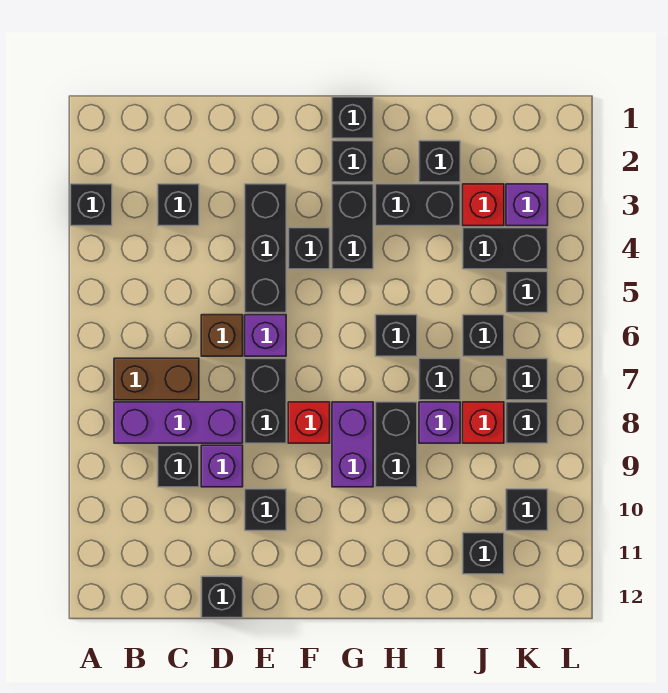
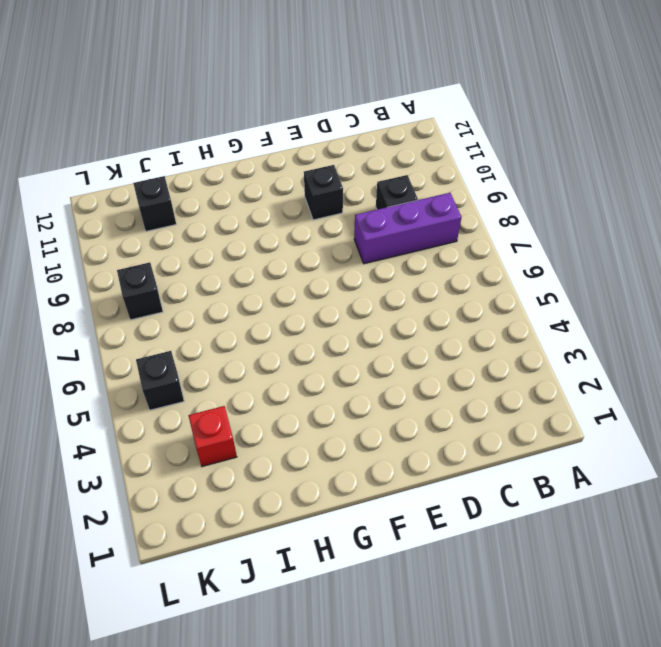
none -> black 1x1 brick [70,184,112,226]
none -> brown 1x2 brick [114,358,199,400]
none -> black 1x1 brick [158,184,199,226]
none -> brown 1x1 brick [201,315,243,356]

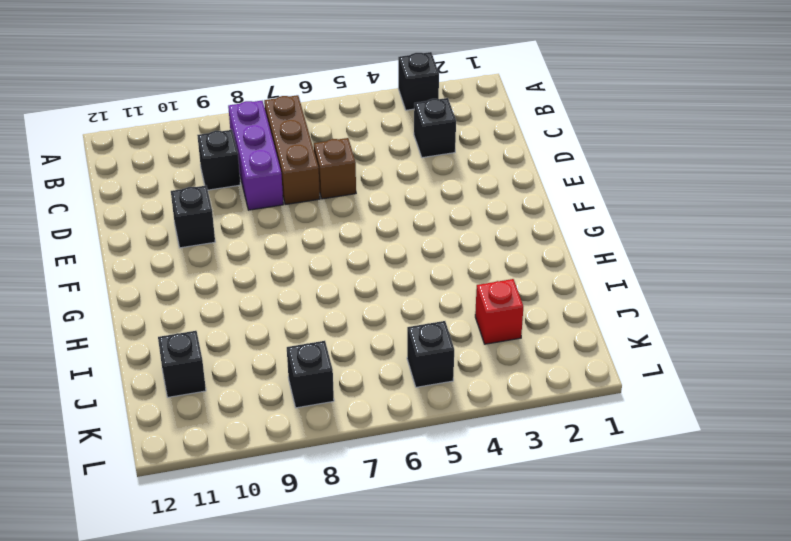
brown 1x3 brick [264,95,320,205] -> brown 1x2 brick [114,358,199,400]
none -> purple 1x1 brick [201,445,243,487]
none -> black 1x1 brick [201,576,243,618]
none -> black 1x3 brick [245,184,286,313]
none -> purple 1x1 brick [245,315,286,356]

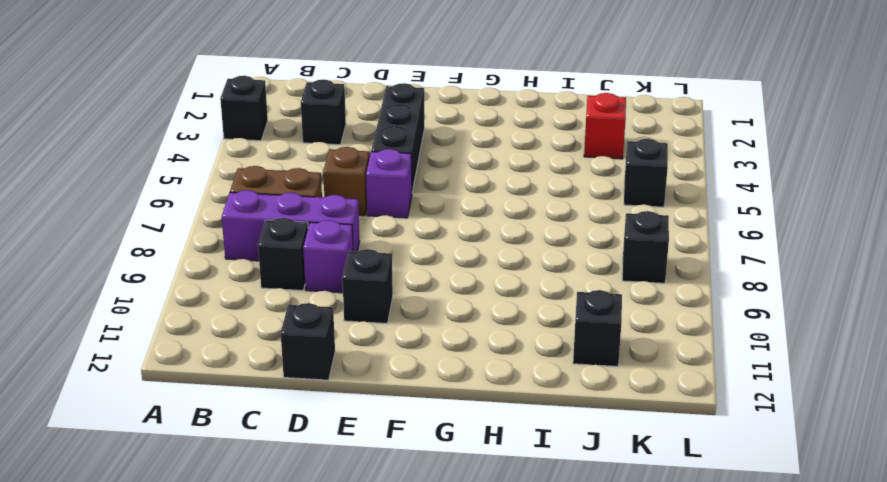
none -> black 1x2 brick [245,358,286,443]
none -> black 1x1 brick [288,228,330,269]
none -> red 1x1 brick [288,402,330,443]
none -> black 1x1 brick [332,97,373,138]

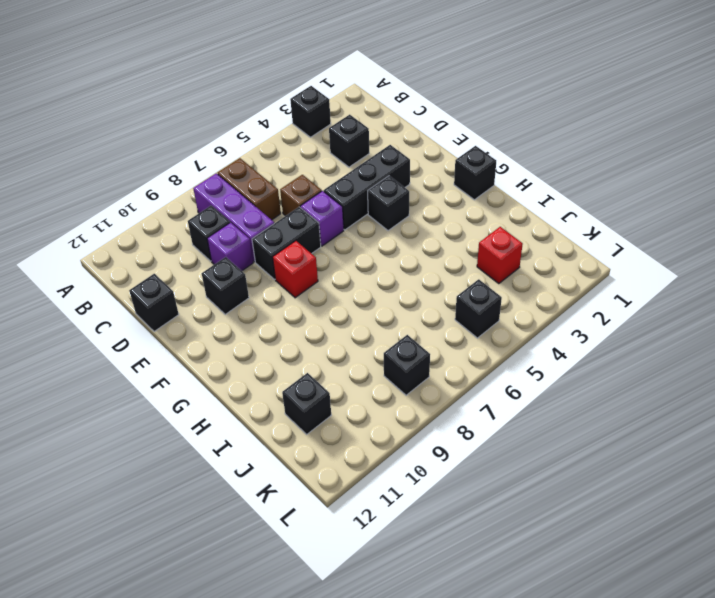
none -> black 1x1 brick [332,141,373,182]
none -> black 1x2 brick [332,184,373,269]
none -> purple 1x2 brick [332,402,373,487]
none -> black 1x2 brick [375,184,460,226]

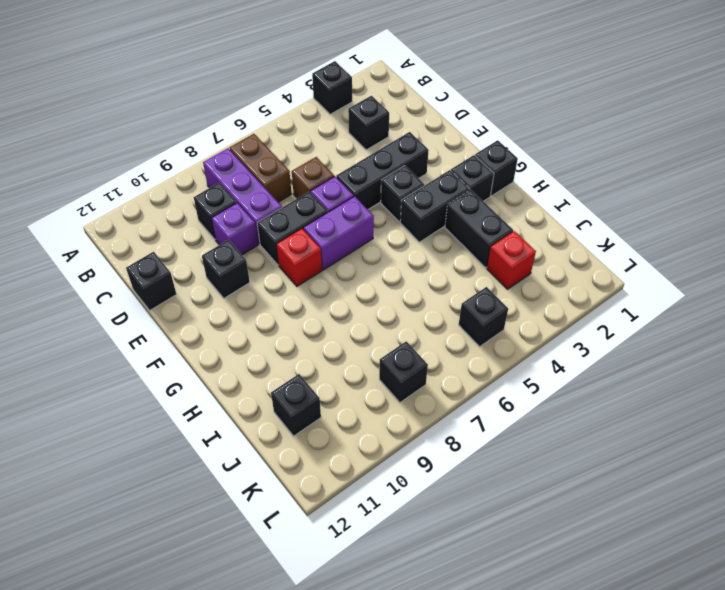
purple 1x2 brick [303,196,374,270] -> purple 1x2 brick moved to [332,402,373,487]
none -> black 1x1 brick [375,315,417,356]
none -> black 1x2 brick [375,402,417,487]
none -> black 1x1 brick [419,141,460,182]
none -> black 1x1 brick [419,358,460,400]

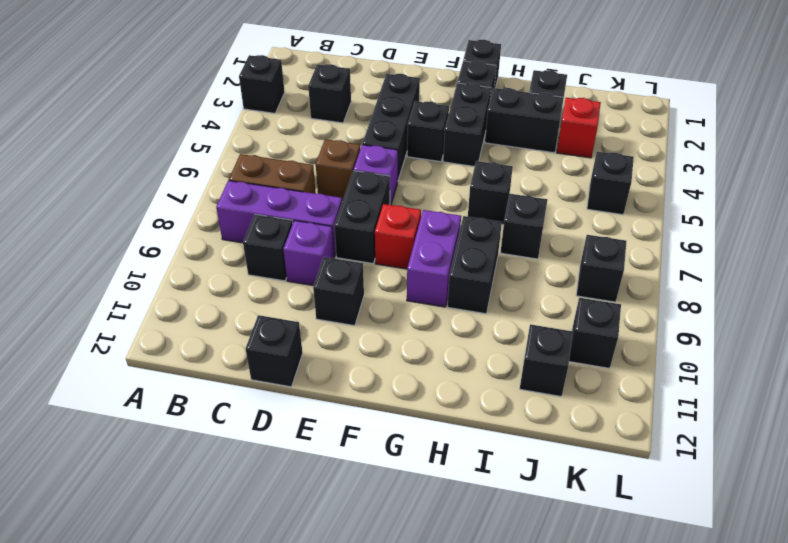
none -> purple 1x1 brick [419,402,460,443]
none -> black 1x2 brick [463,228,548,269]
none -> black 1x1 brick [463,315,504,356]
none -> red 1x1 brick [463,402,504,443]

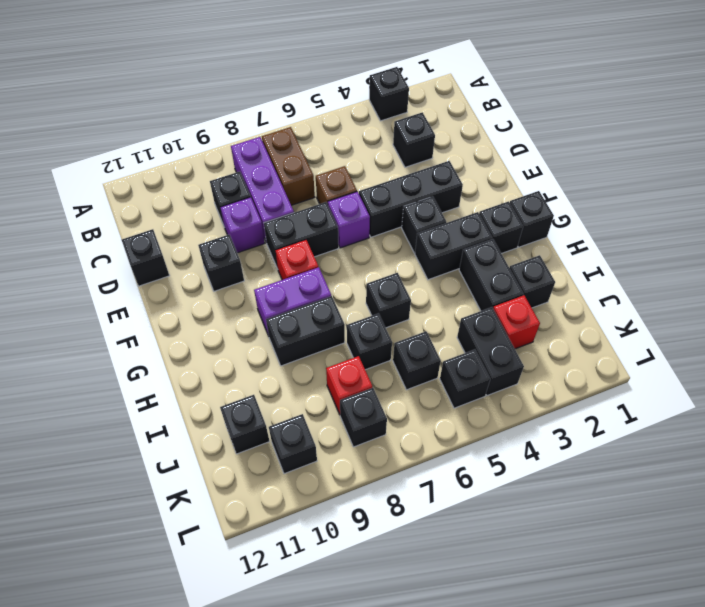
none -> purple 1x1 brick [419,402,460,443]
none -> purple 1x1 brick [506,184,548,226]
none -> black 1x1 brick [506,358,548,400]

